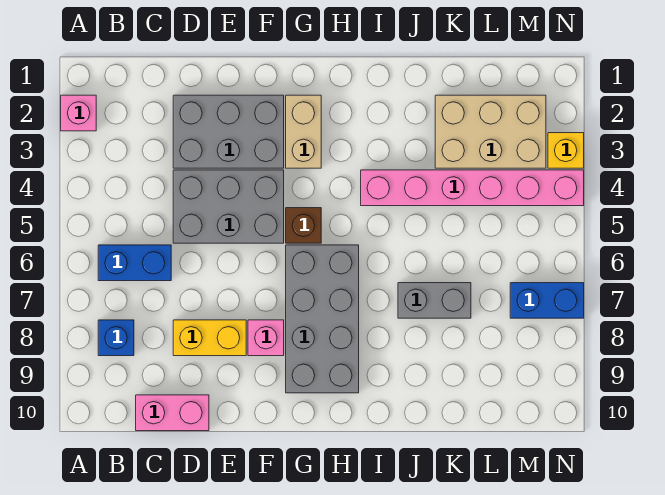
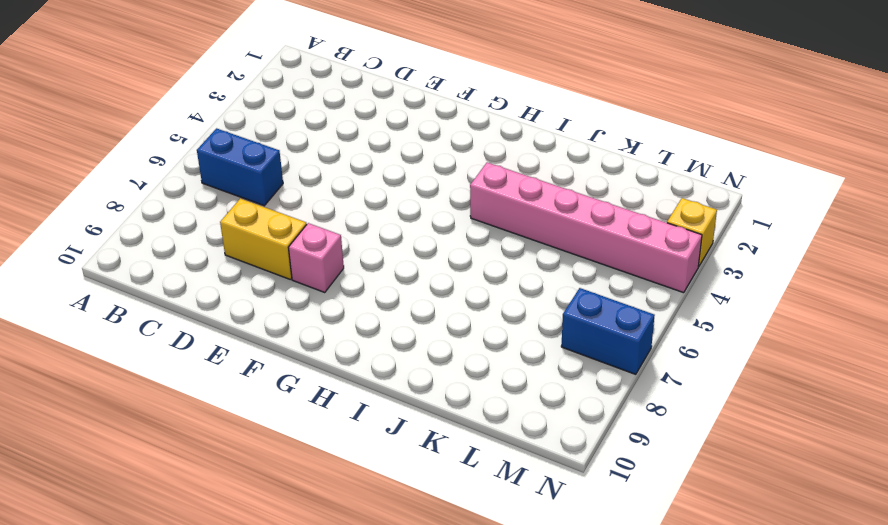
none -> pink 1x1 brick [61,95,96,131]
none -> blue 1x1 brick [98,320,134,356]
none -> pink 1x2 brick [136,395,209,431]

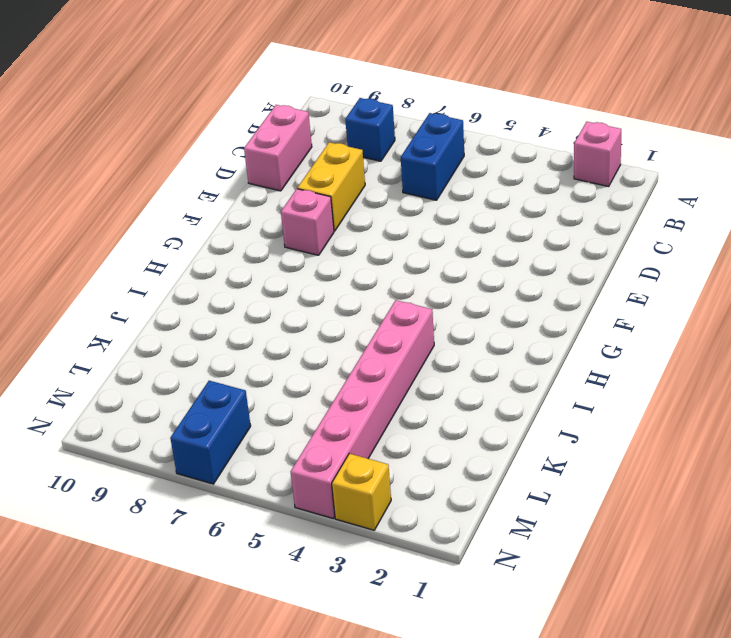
none -> grey 2x3 brick [173,95,284,168]
none -> grey 2x3 brick [173,170,284,243]
none -> tan 1x2 brick [286,95,321,168]

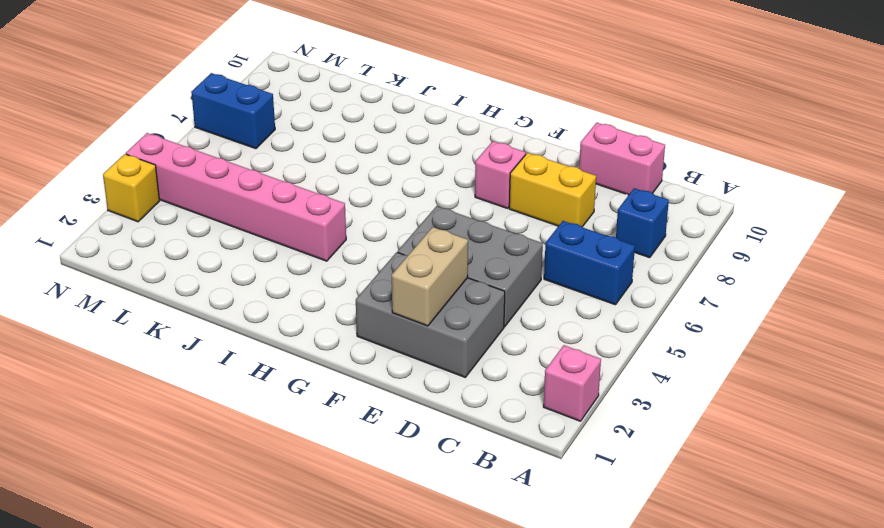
tan 1x2 brick [392,227,468,326] -> tan 1x2 brick moved to [286,95,321,168]
none -> brown 1x1 brick [286,208,321,243]
none -> grey 2x4 brick [286,245,359,393]
none -> grey 1x2 brick [398,283,471,318]

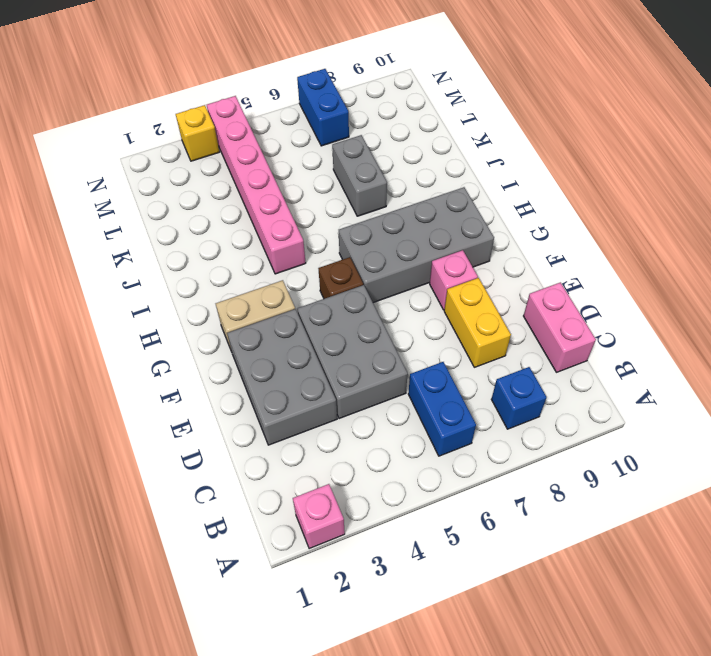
none -> tan 2x3 brick [435,95,546,168]

